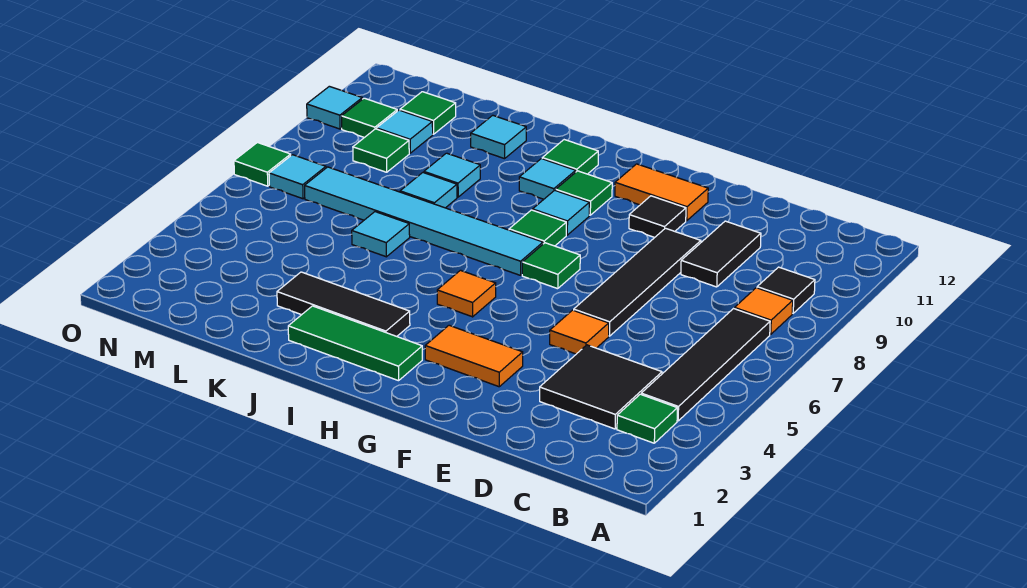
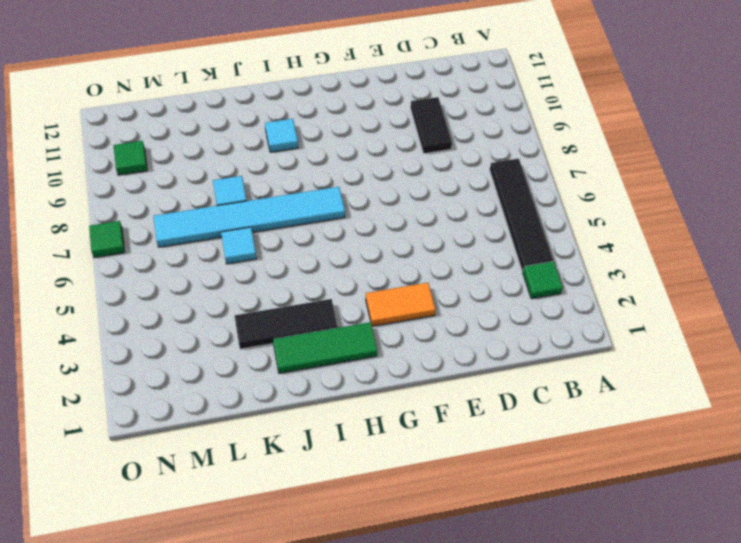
none -> orange 1x1 tile [735,288,793,334]
none -> black 1x1 tile [757,267,815,313]
none -> black 2x2 tile [540,345,662,429]
none -> orange 1x1 tile [550,310,609,354]

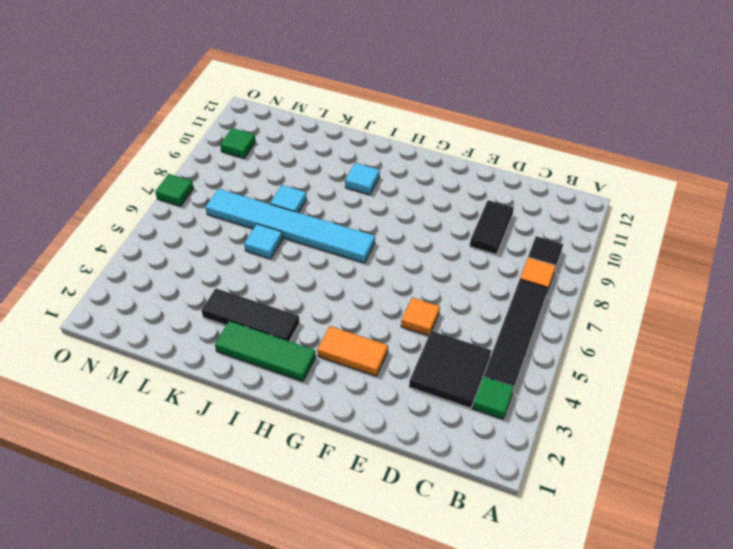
none -> black 1x4 tile [574,228,701,336]
none -> black 1x1 tile [629,196,686,237]
none -> orange 1x2 tile [615,164,708,221]
none -> green 1x1 tile [522,243,580,289]

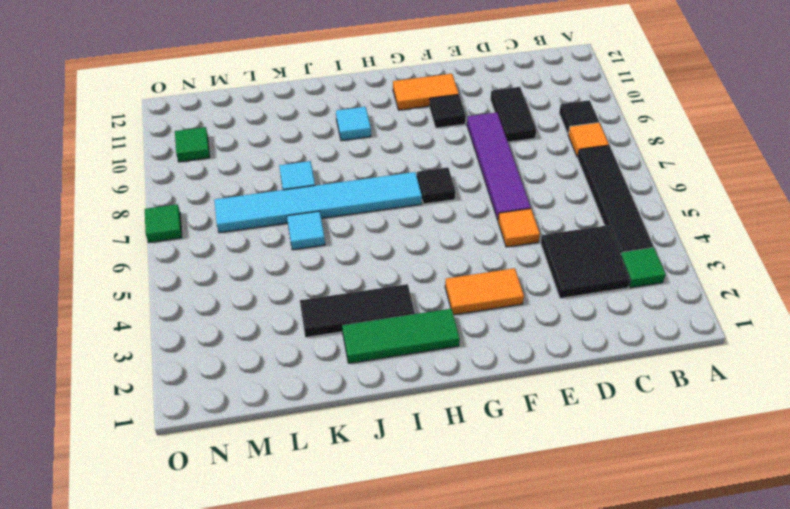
purple 1x4 tile [467,113,531,220] -> black 1x4 tile [574,228,701,336]
black 1x1 tile [417,168,455,204] -> green 1x1 tile [522,243,580,289]
none -> orange 1x1 tile [437,270,496,317]
none -> green 1x1 tile [509,210,566,246]
none -> cyan 1x1 tile [533,190,589,235]
none -> green 1x1 tile [556,171,612,215]

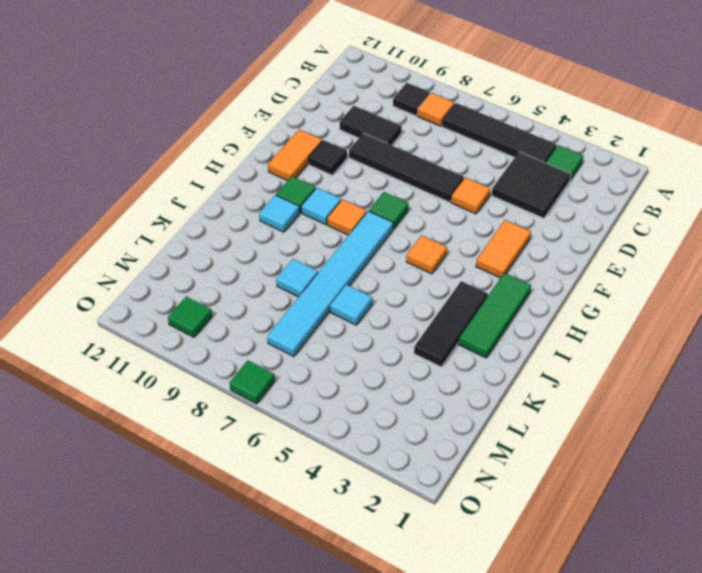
orange 1x1 tile [327,199,367,235] -> green 1x1 tile [509,210,566,246]
none -> green 1x1 tile [542,140,598,174]
none -> cyan 1x1 tile [424,153,480,197]
none -> cyan 1x1 tile [471,115,526,159]
none -> green 1x1 tile [353,129,409,172]

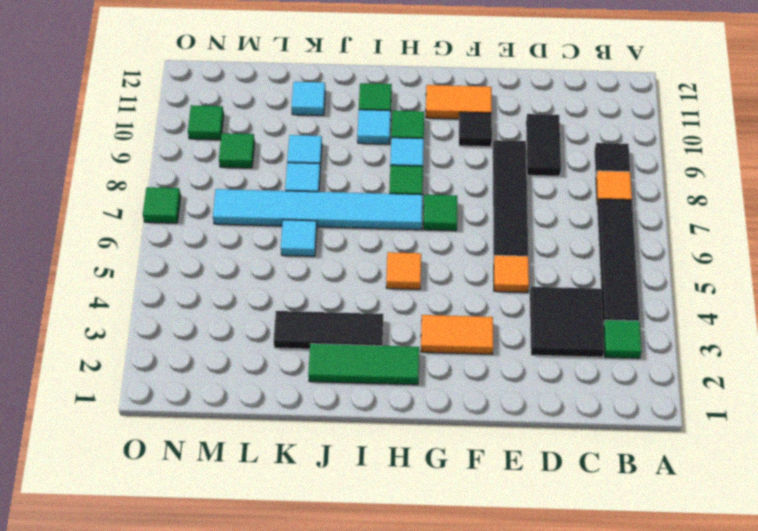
none -> cyan 1x1 tile [377,110,433,153]
none -> green 1x1 tile [400,92,456,134]
none -> cyan 1x1 tile [269,155,326,199]
none -> cyan 1x1 tile [307,86,362,129]

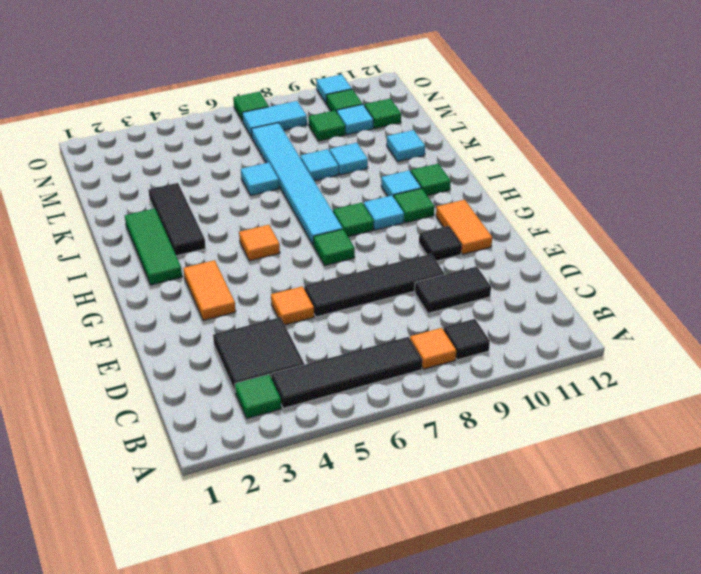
cyan 1x2 tile [242,101,307,137] -> cyan 1x1 tile [269,155,326,199]

